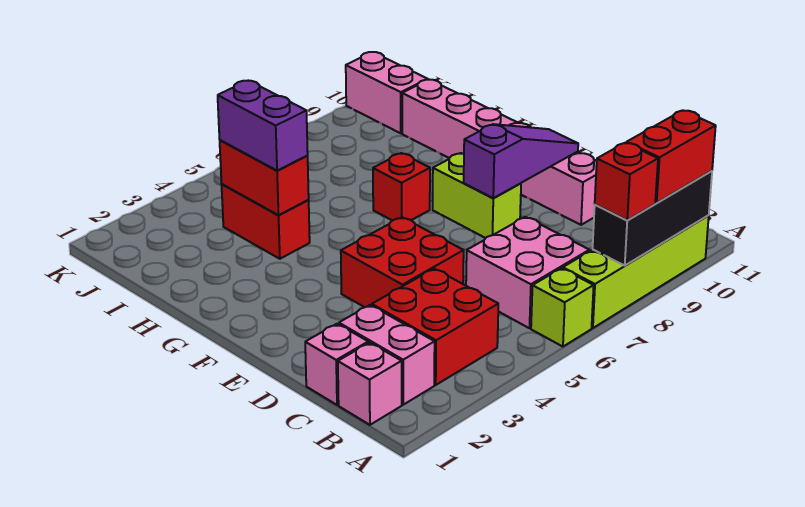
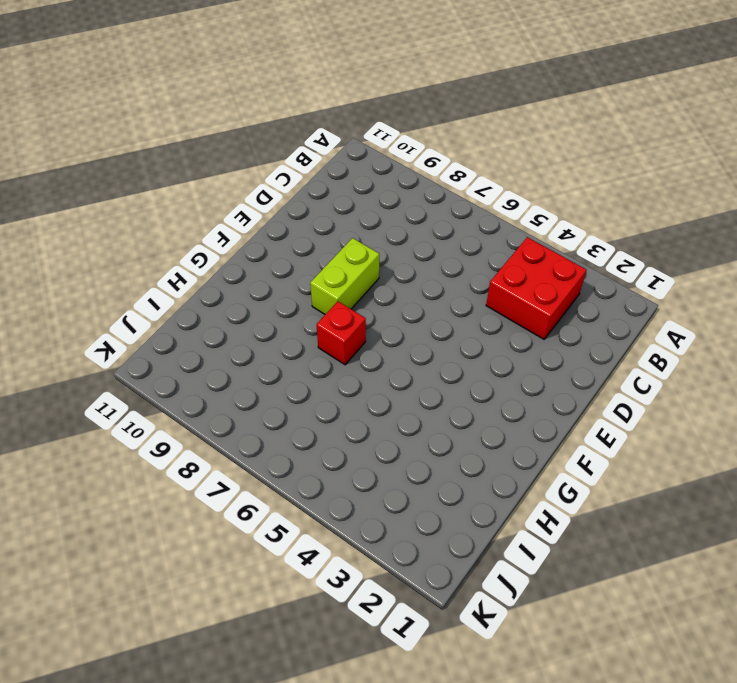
none -> lime 1x1 brick [531,268,594,347]
none -> lime 1x4 brick [563,216,709,328]
none -> pink 1x1 brick [338,343,402,425]

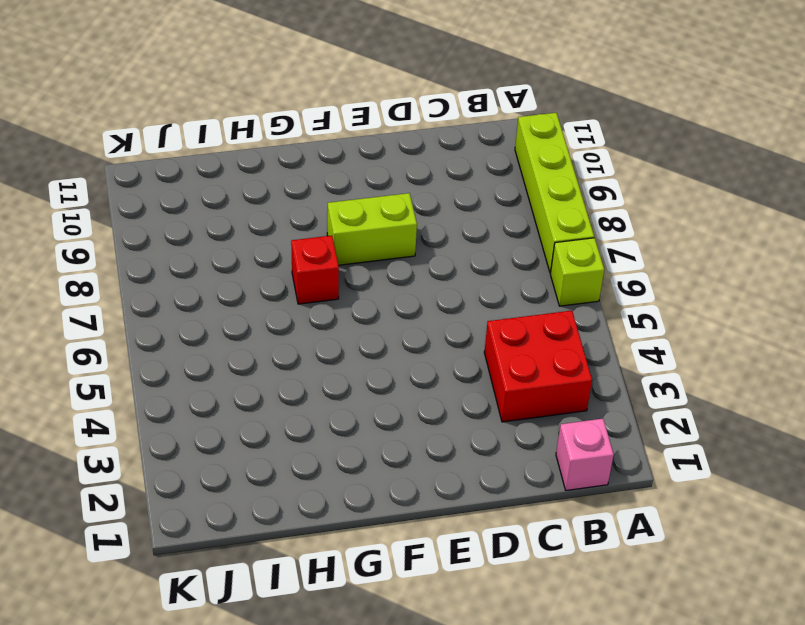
none -> pink 1x2 brick [339,305,435,405]
none -> pink 2x2 brick [466,217,589,328]
none -> pink 1x1 brick [305,324,368,405]

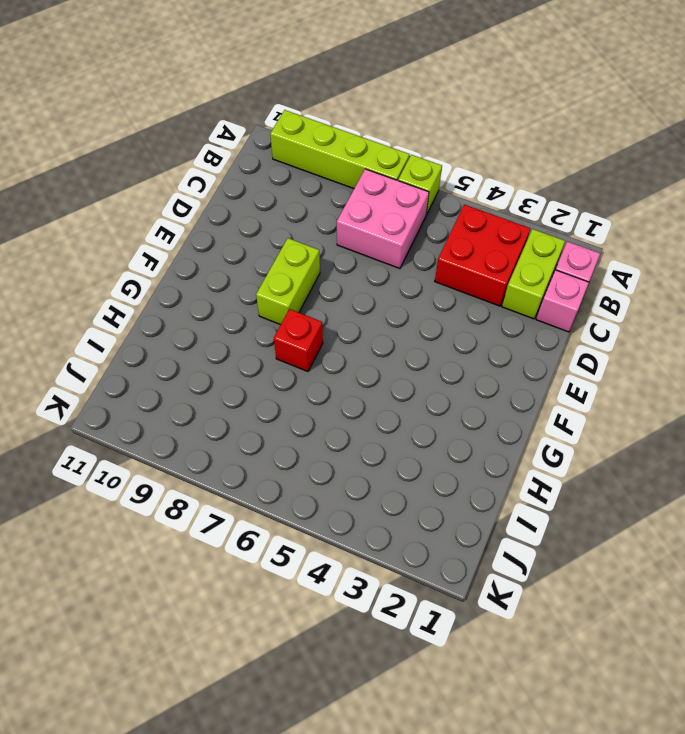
lime 1x2 brick [502,229,565,319] -> pink 1x2 brick [339,305,435,405]
none -> red 2x2 brick [341,217,464,307]
none -> pink 1x6 brick [402,80,597,225]
none -> red 1x2 brick [222,184,310,259]

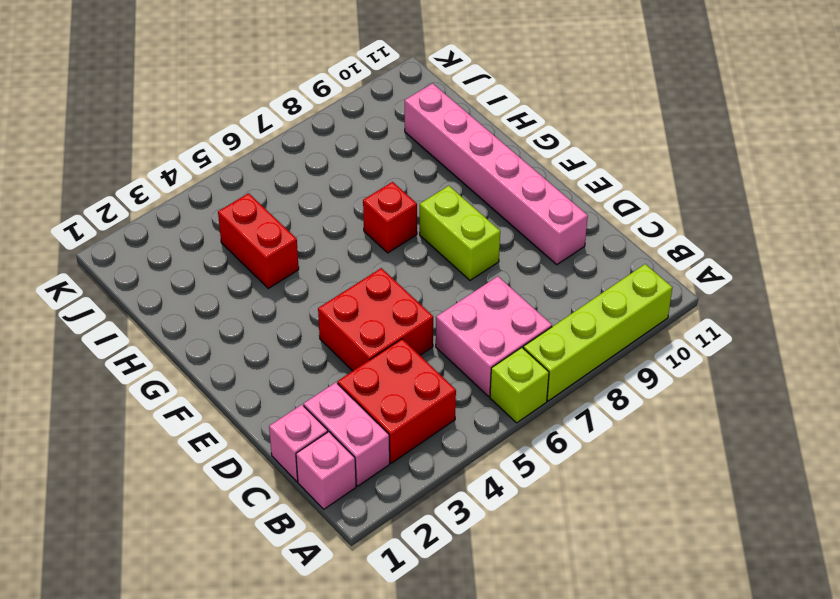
none -> pink 1x2 brick [346,52,428,133]
none -> black 1x3 brick [593,171,712,266]
none -> purple 1x3 slope [464,124,578,198]

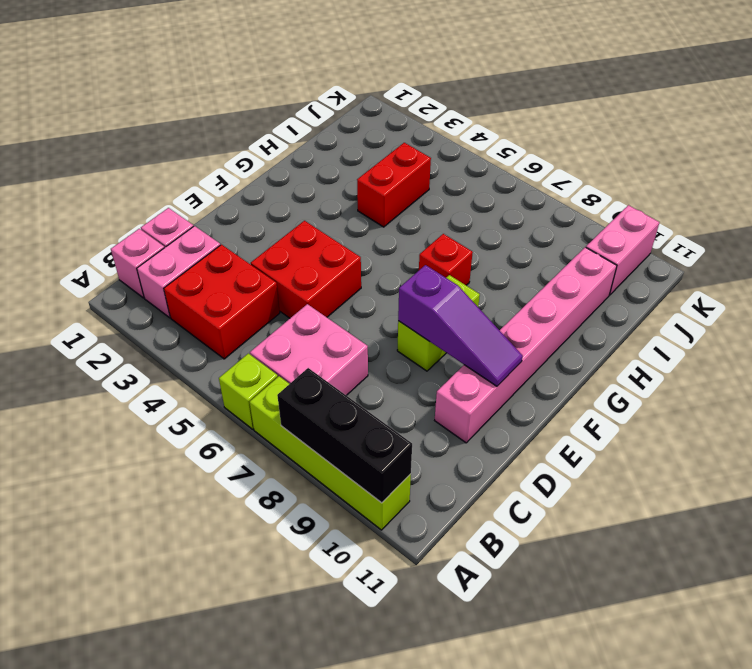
none -> red 1x2 brick [220,140,309,215]
none -> red 1x1 brick [595,143,658,220]
none -> red 1x2 brick [627,111,716,203]

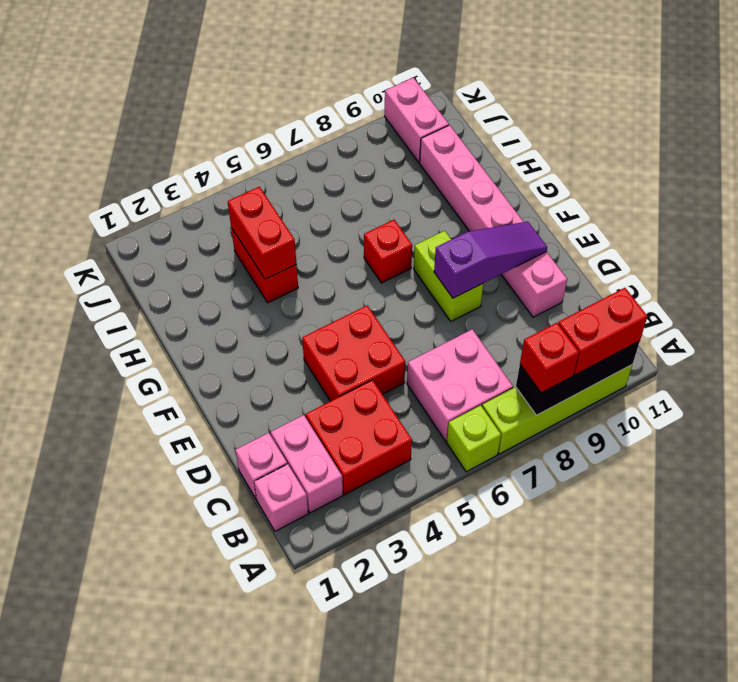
none -> purple 1x2 brick [218,81,308,171]

